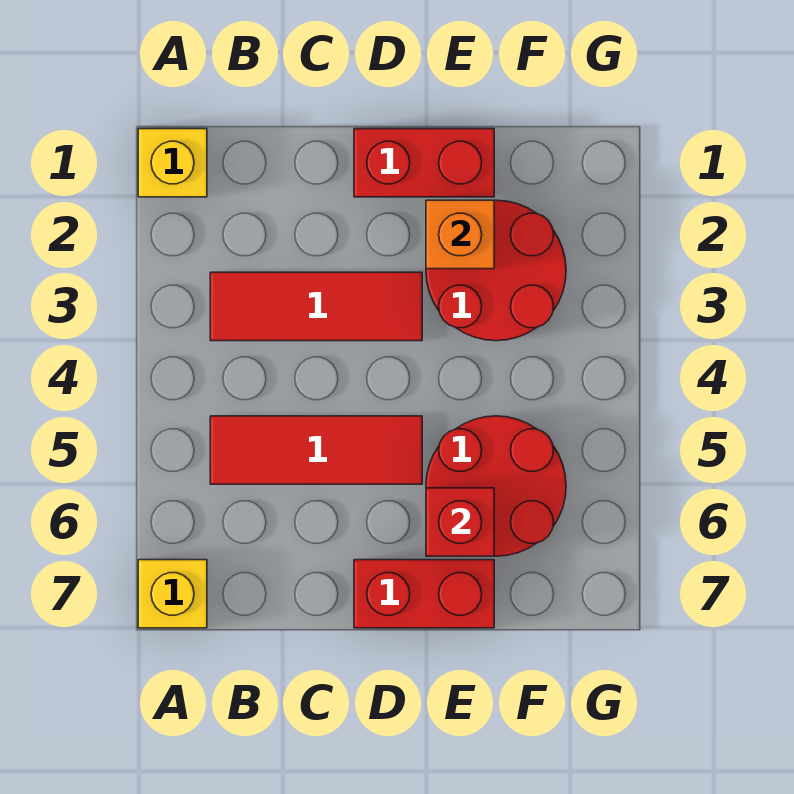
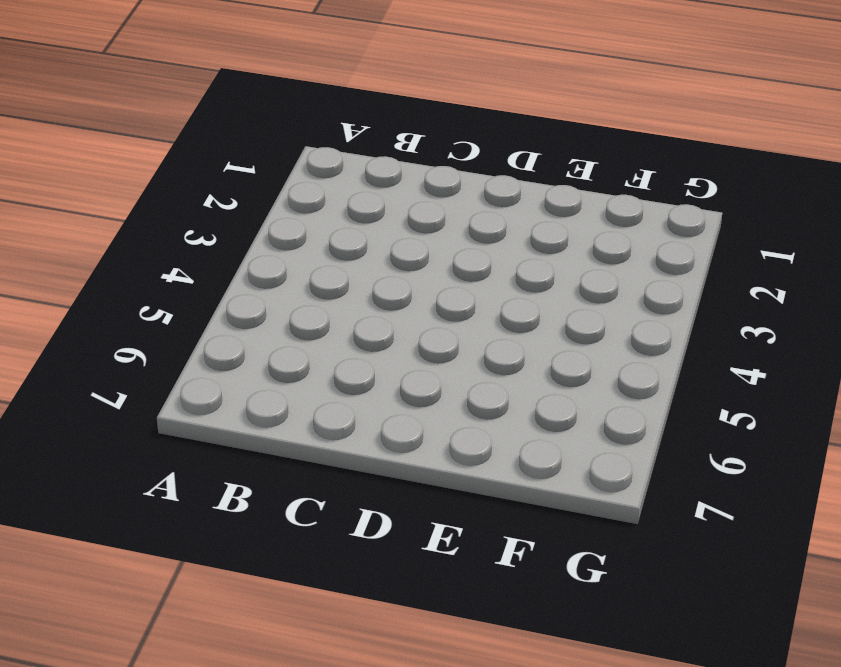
none -> yellow 1x1 brick [138,129,207,197]
none -> yellow 1x1 brick [138,560,207,628]

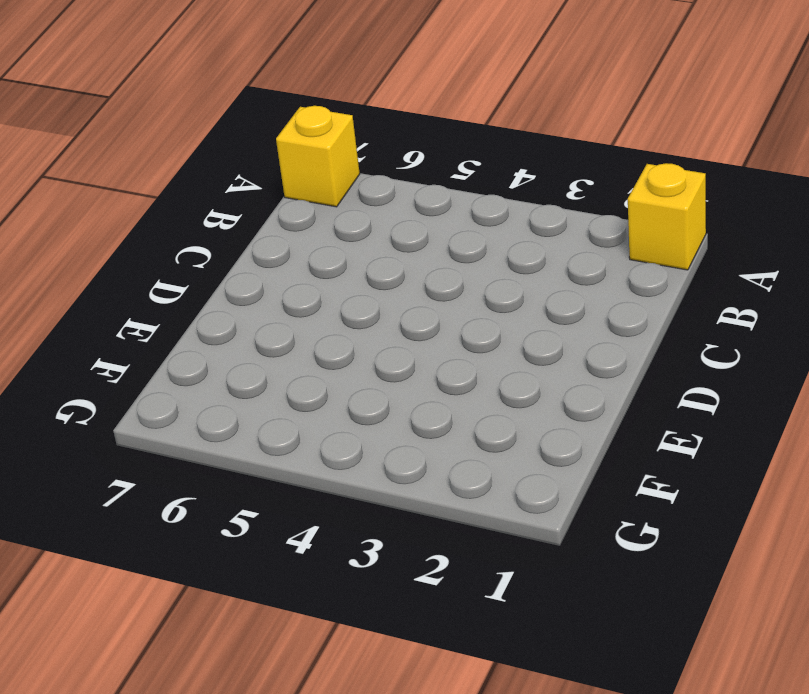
none -> red 1x3 tile [210,272,422,341]
none -> red 1x3 tile [210,416,422,484]

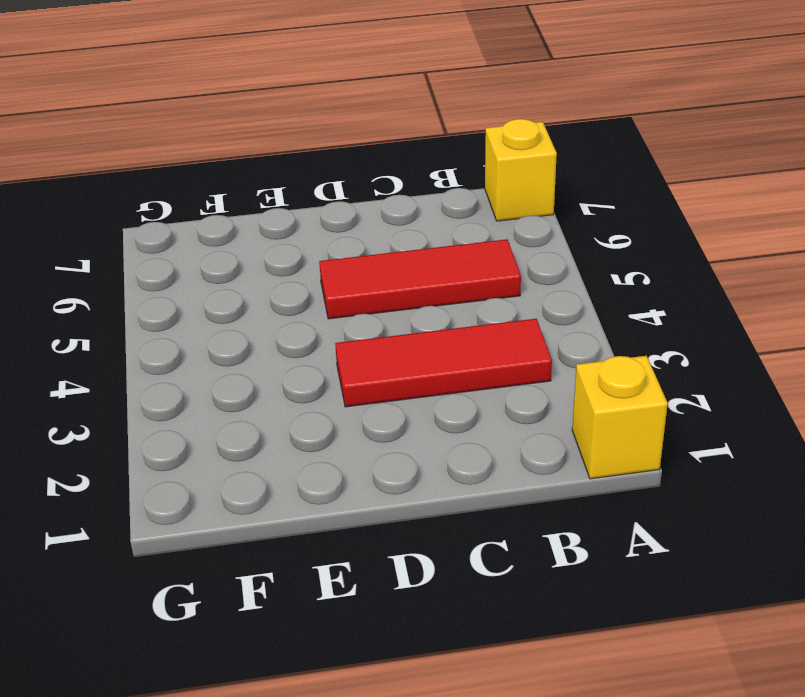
none -> red 1x2 brick [354,129,494,197]
none -> red 1x2 brick [354,560,494,628]

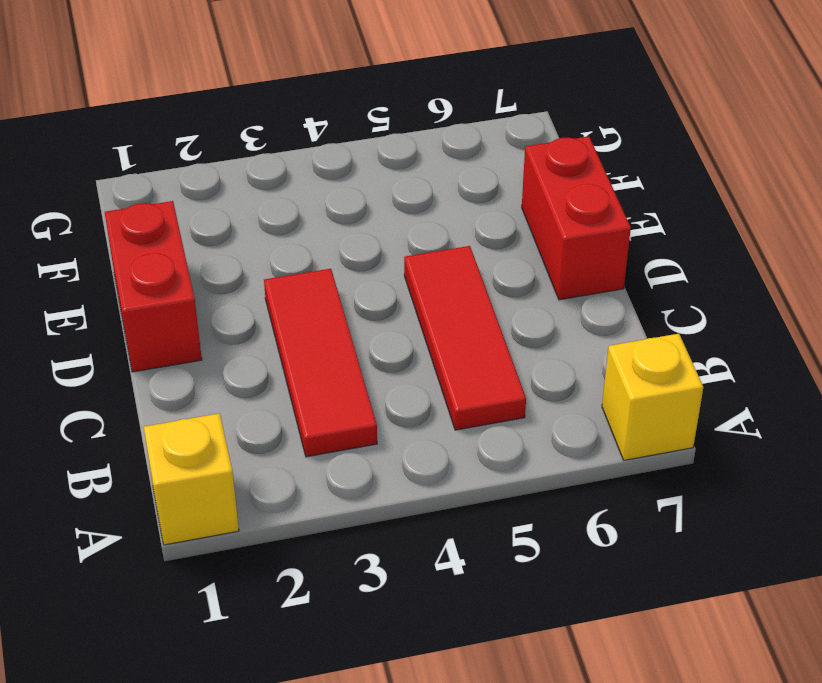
none -> red 2x2 round brick [426,200,566,341]
none -> red 2x2 round brick [426,416,566,556]

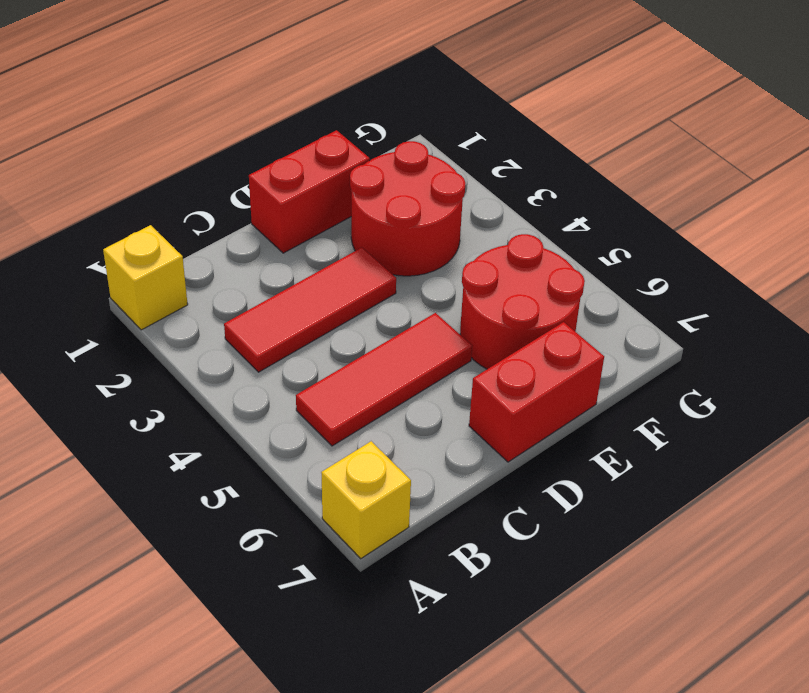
none -> orange 1x1 brick [426,200,494,269]
none -> red 1x1 brick [426,488,494,556]

